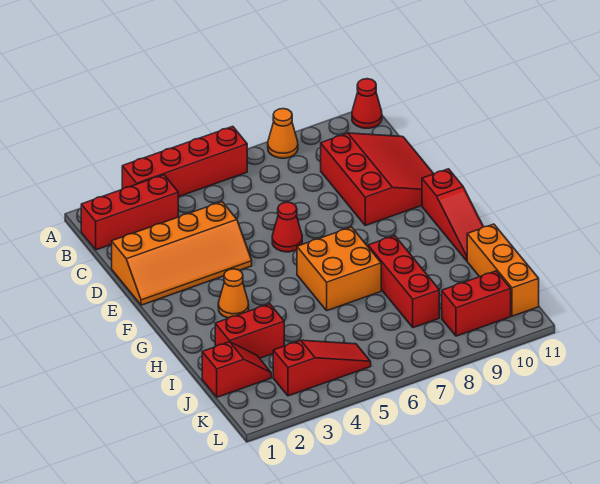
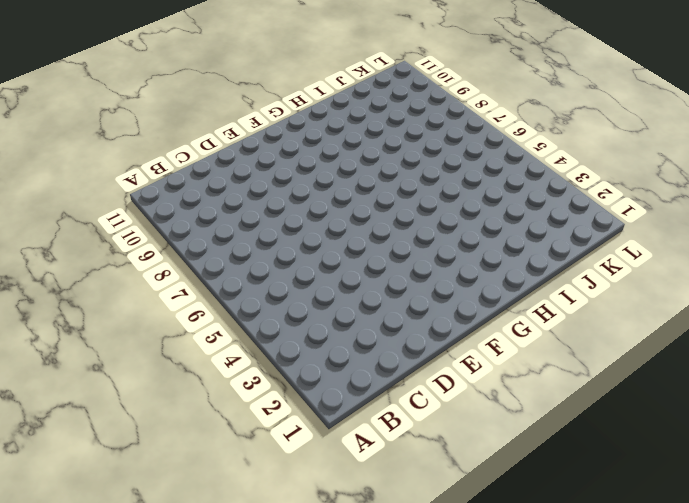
none -> red 1x4 brick [122,126,247,197]
none -> orange 1x1 cone [268,109,298,158]
none -> red 1x1 cone [352,79,382,128]

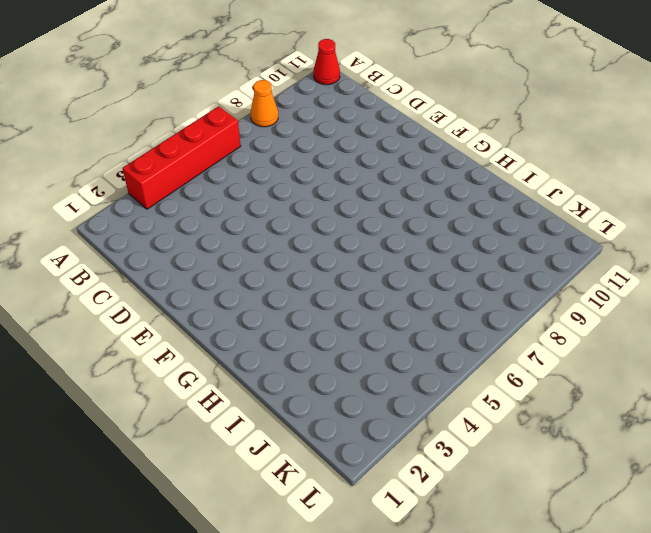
none -> red 1x3 brick [81,175,178,250]
none -> red 3x3 slope [321,133,434,225]
none -> orange 2x4 slope [112,202,252,305]

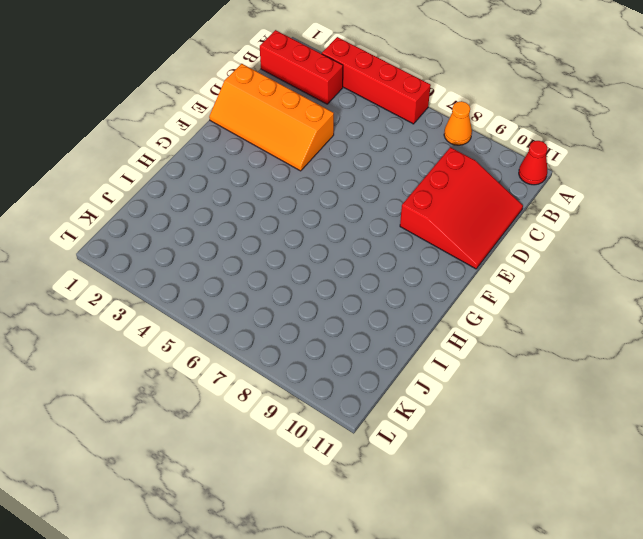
none -> red 1x1 cone [272,202,302,252]
none -> red 1x3 slope [422,169,483,261]
none -> orange 1x1 cone [218,269,249,318]

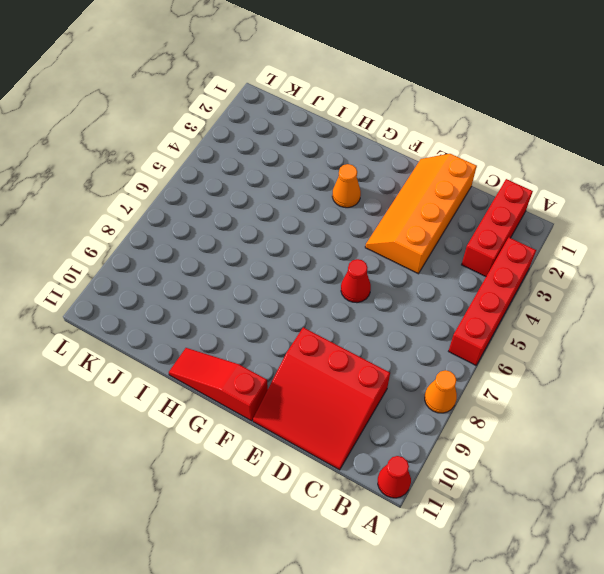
none -> orange 2x2 brick [297,227,381,311]
none -> red 1x3 brick [368,236,439,328]
none -> red 1x2 brick [215,304,284,358]

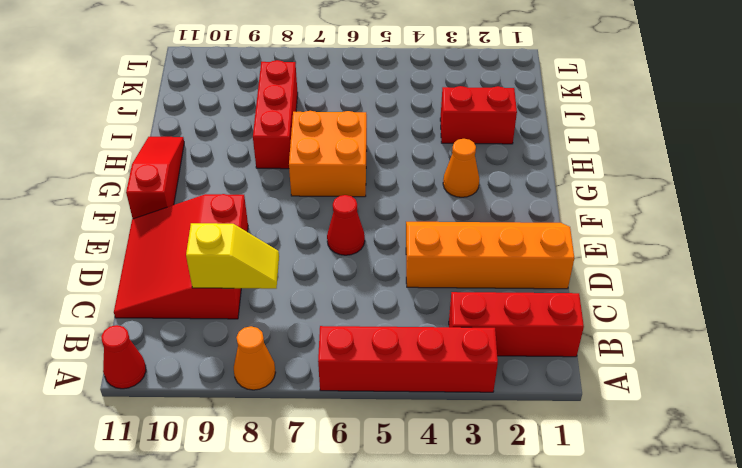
yellow 1x2 slope [186,223,279,289] -> none
none -> orange 1x3 brick [467,224,539,316]
none -> red 1x2 slope [202,342,271,397]
none -> red 1x3 slope [273,340,371,396]

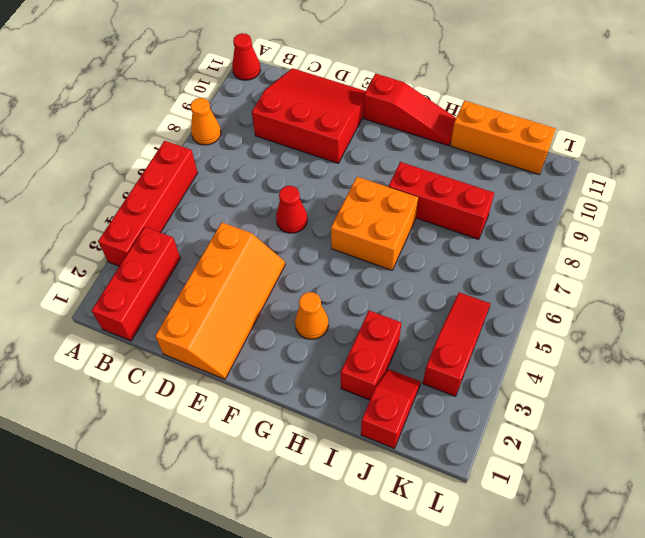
none -> red 1x2 brick [442,271,511,336]

